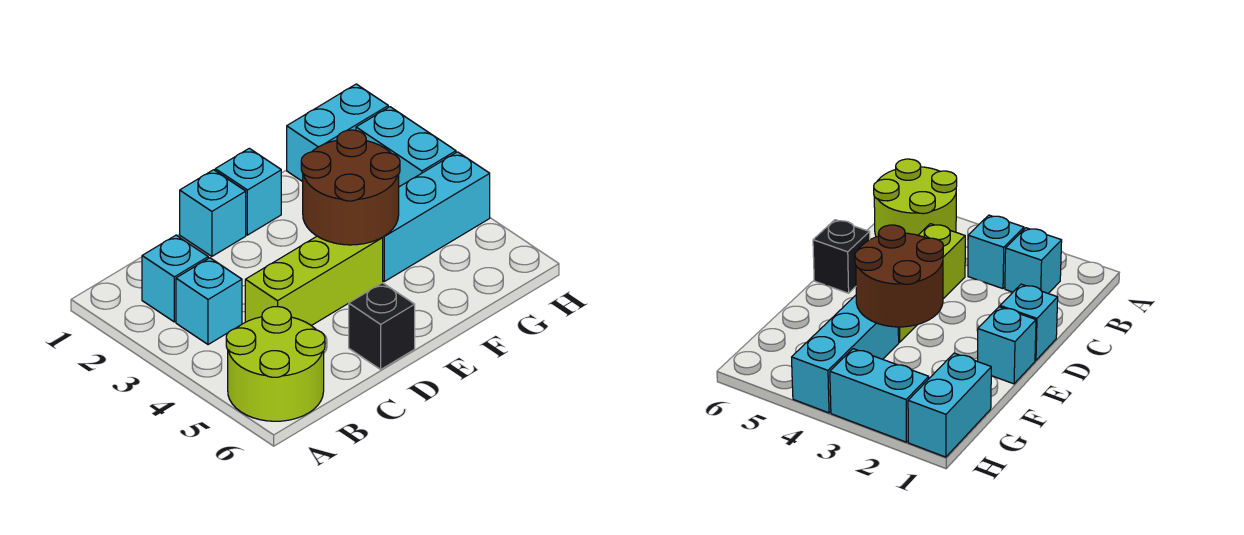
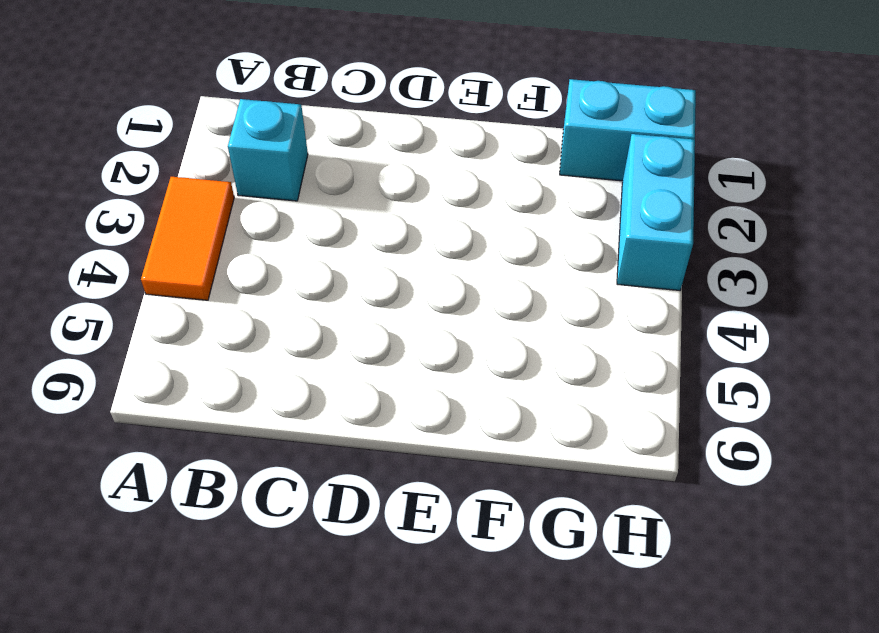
orange 1x2 tile [141,177,234,300] -> none
none -> lime 2x2 round brick [226,307,325,421]
none -> cyan 1x1 brick [176,258,242,345]

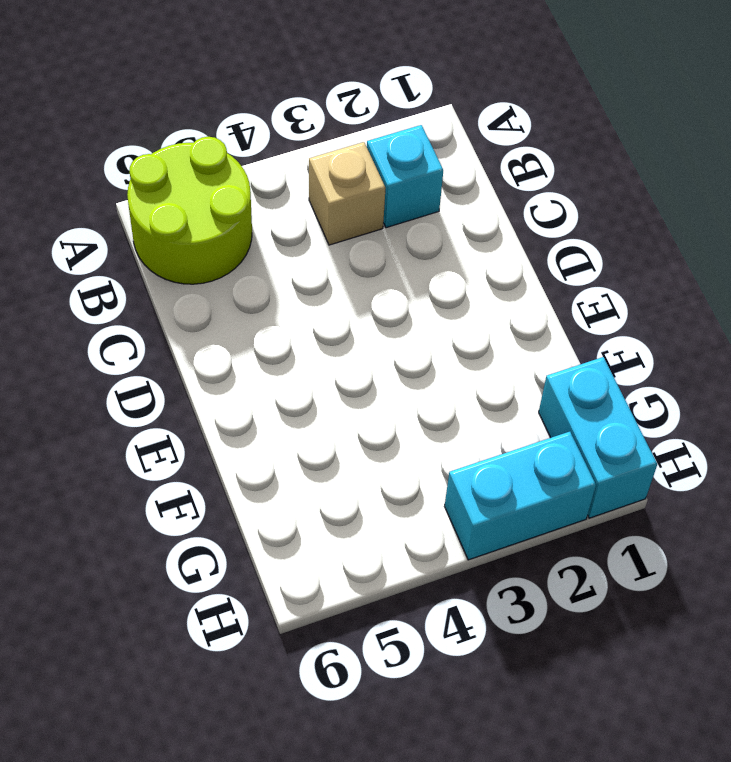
tan 1x1 brick [309,142,386,245] -> cyan 1x1 brick [176,258,242,345]
none -> lime 1x3 brick [245,236,383,326]
none -> cyan 1x1 brick [180,170,246,256]

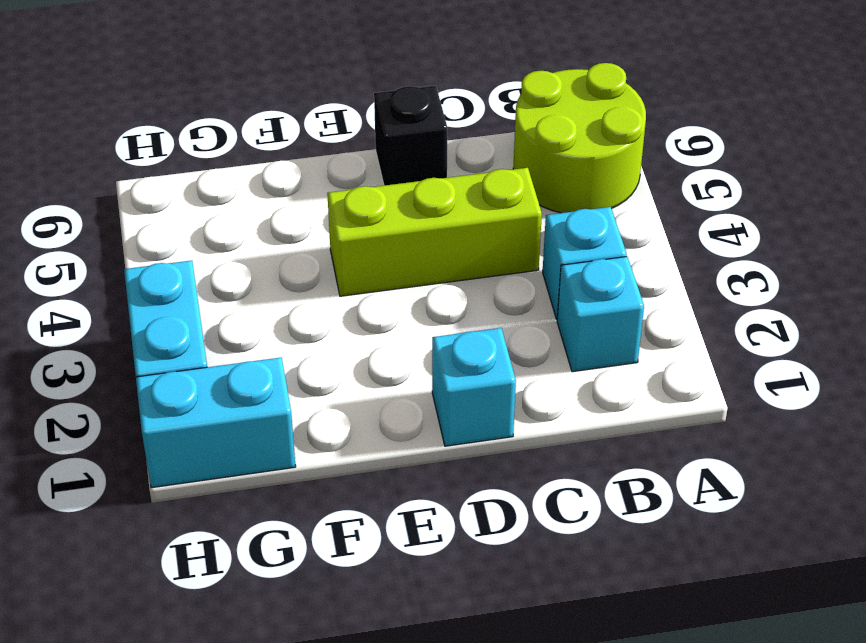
none -> cyan 1x1 brick [215,148,281,235]
none -> cyan 1x3 brick [383,152,490,281]

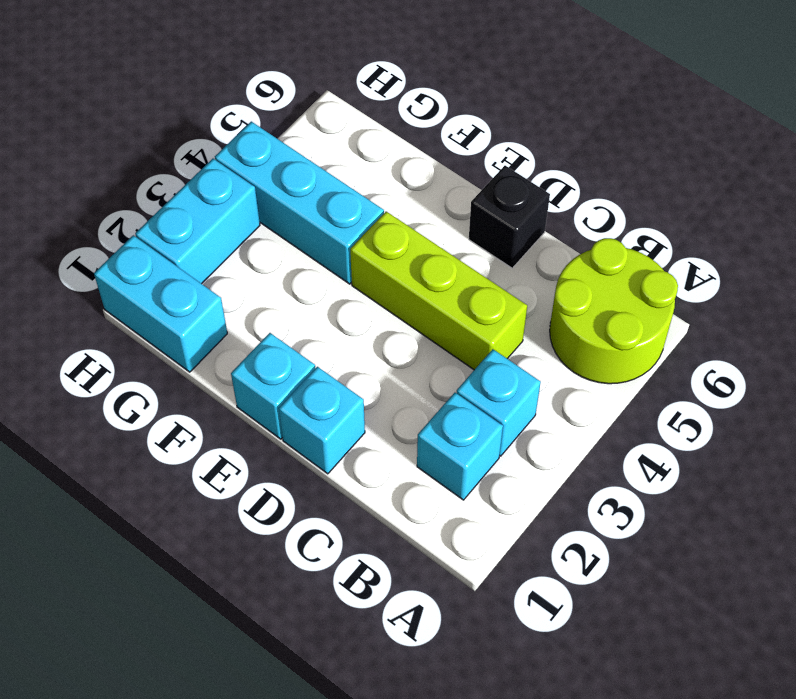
none -> brown 2x2 round brick [301,130,400,245]

